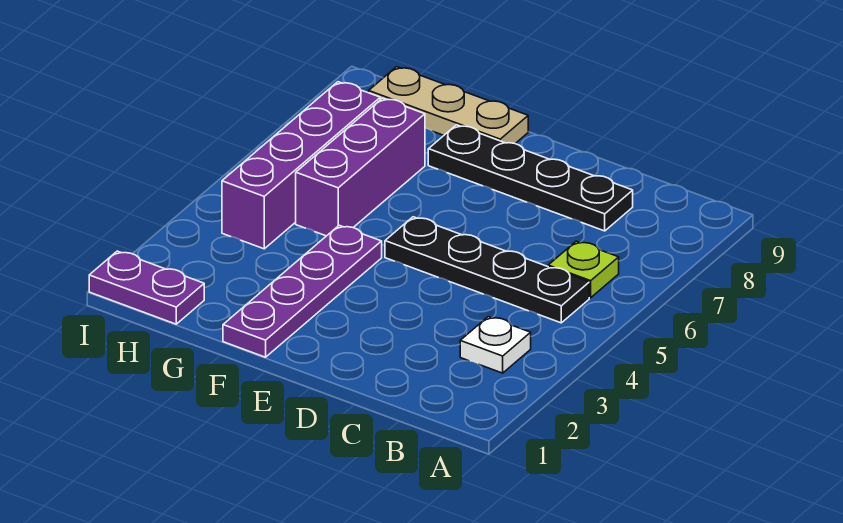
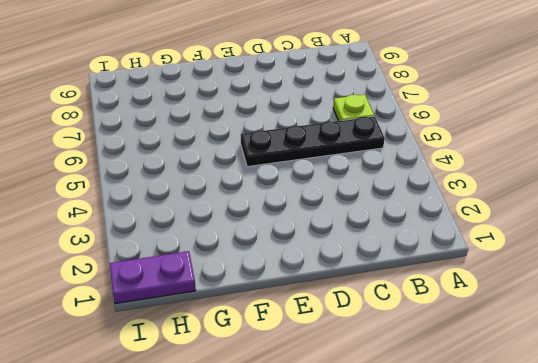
none -> white 1x1 plate [460,317,531,373]
none -> black 1x4 plate [428,125,633,231]

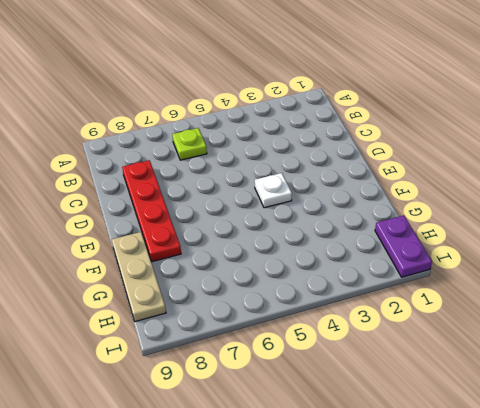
red 1x4 plate [122,160,181,262] -> black 1x4 plate [428,125,633,231]
white 1x1 plate [255,173,292,208] -> white 1x1 plate moved to [460,317,531,373]
none -> black 1x4 plate [385,217,589,323]
none -> purple 1x4 plate [223,225,382,357]

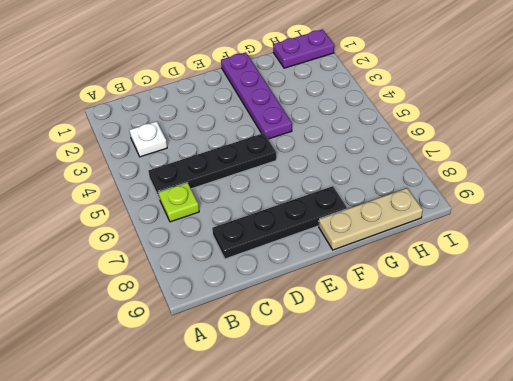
none -> purple 1x3 brick [296,98,425,236]
none -> purple 1x4 brick [222,82,380,249]

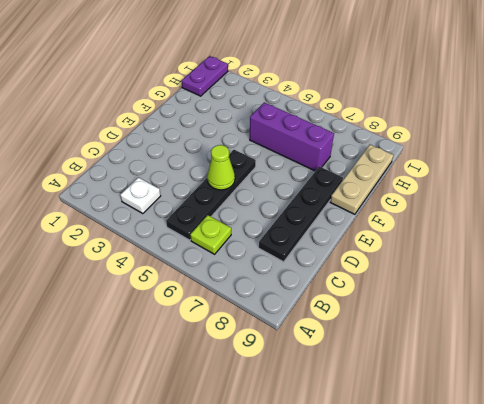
lime 1x1 cone [207,145,235,190] -> none
none -> purple 1x4 plate [223,225,382,357]
none -> purple 1x4 brick [222,82,380,249]

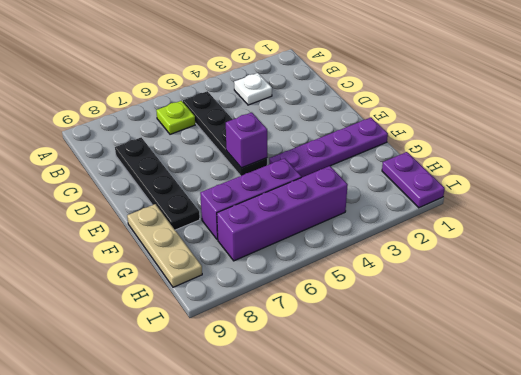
purple 1x1 brick [226,112,267,168] -> none

